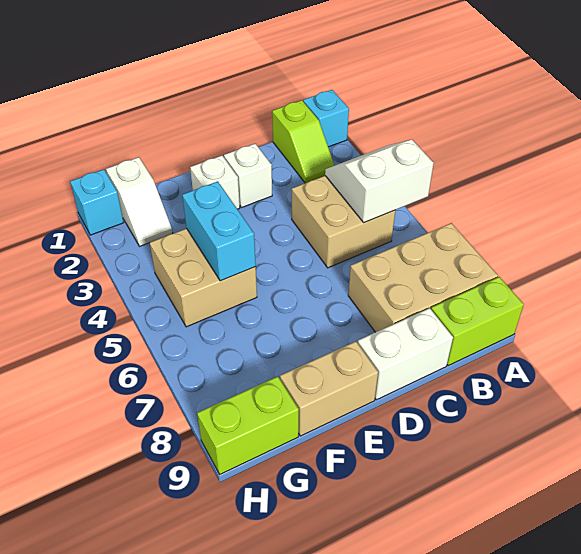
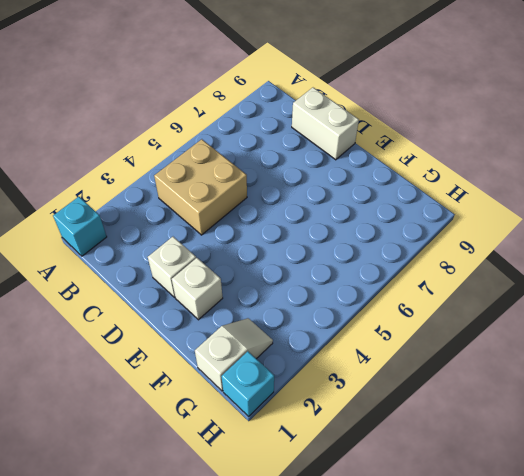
none -> tan 2x3 brick [348,223,498,332]
none -> lime 1x2 brick [431,277,524,365]
none -> lime 1x2 slope [272,100,335,183]

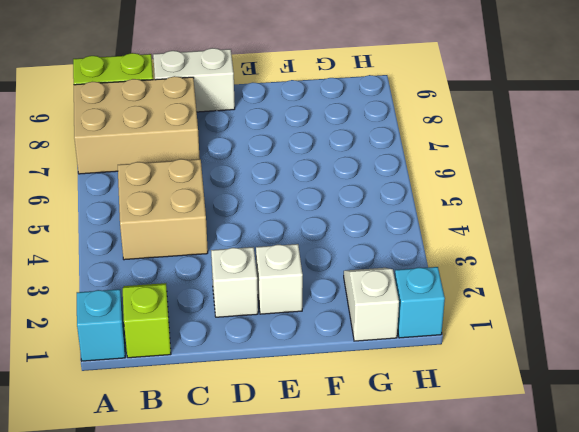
none -> tan 1x2 brick [280,341,378,436]
none -> tan 2x2 brick [150,228,257,327]
none -> lime 1x2 brick [197,376,299,474]

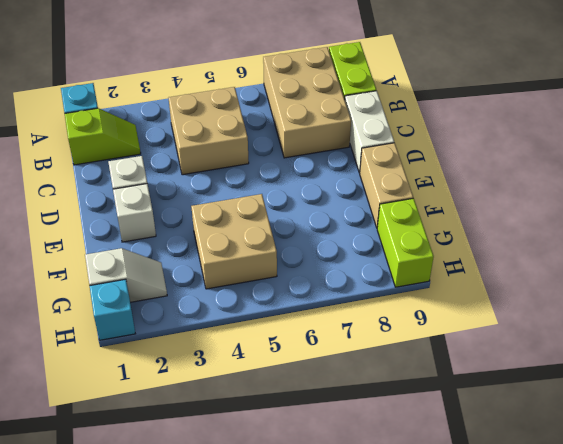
none -> white 2x2 slope [325,140,434,223]
none -> cyan 1x2 brick [182,181,256,281]

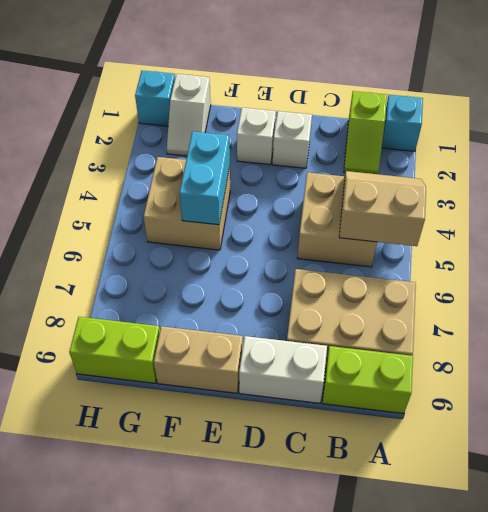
tan 2x2 slope [339,171,426,246] -> white 2x2 slope [325,140,434,223]

